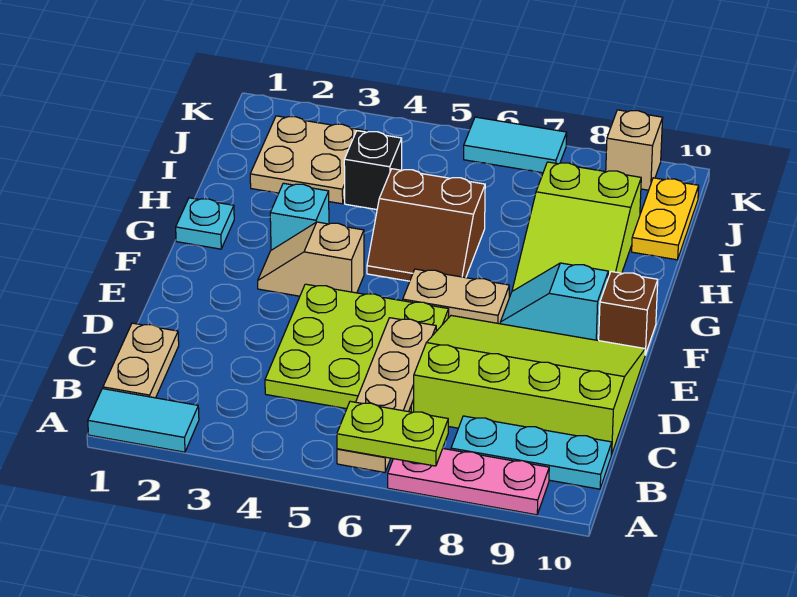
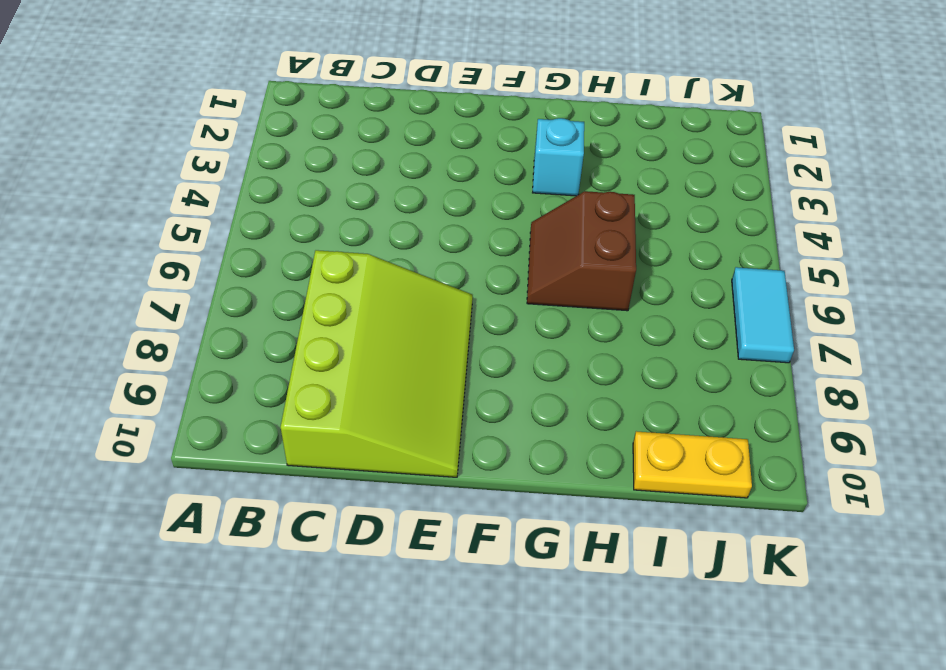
none -> cyan 1x2 tile [88,389,199,452]
none -> pink 1x3 plate [388,449,549,515]
none -> tan 1x2 plate [103,323,179,398]

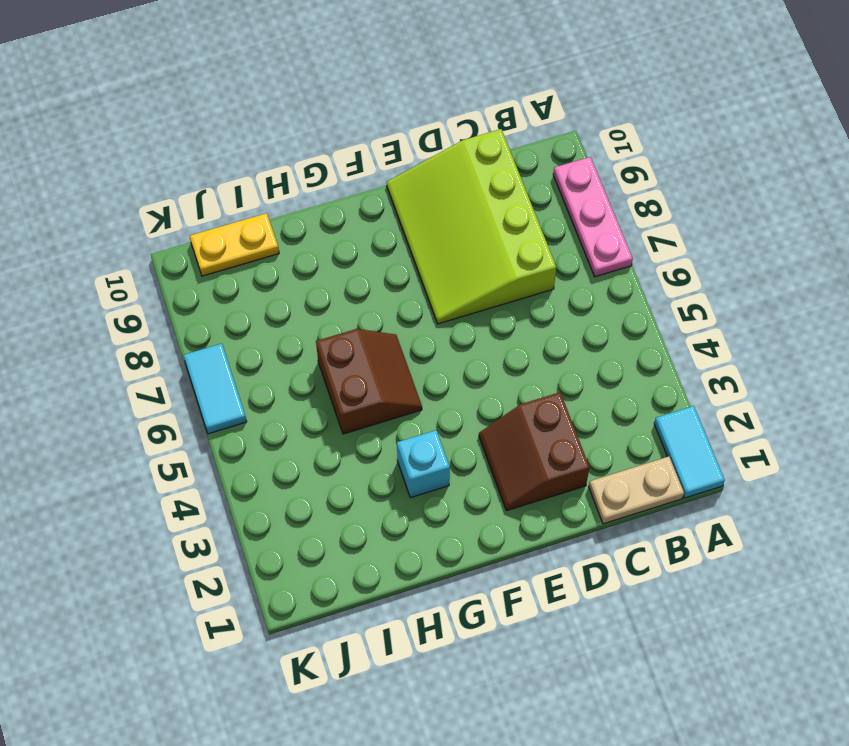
brown 2x2 slope [479,392,590,511] -> none
none -> cyan 1x3 plate [451,416,612,489]
none -> lime 3x3 plate [265,284,449,412]
none -> tan 1x2 slope [258,222,364,296]

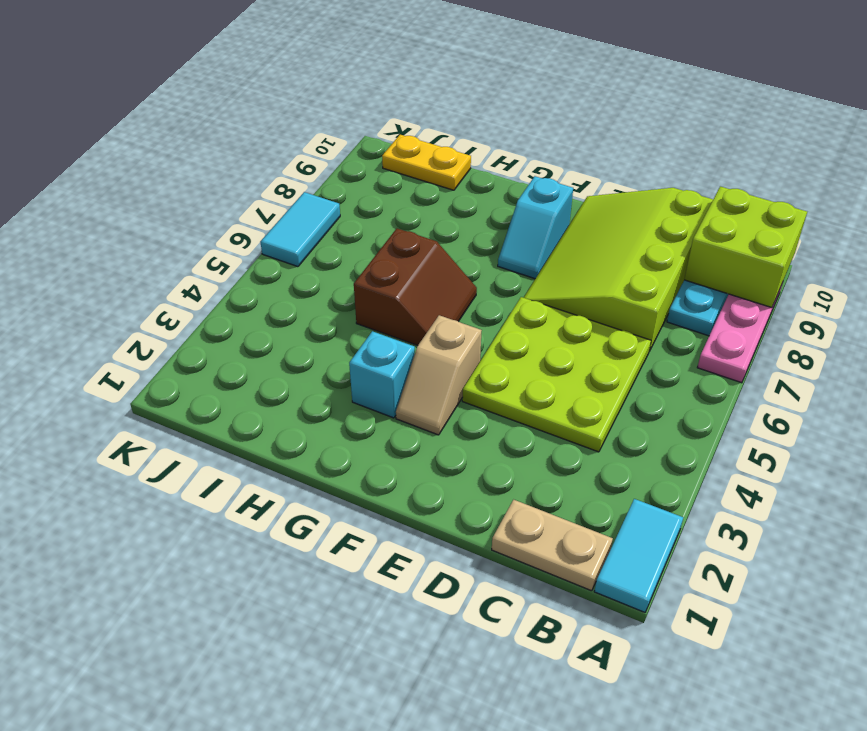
lime 2x2 brick [684,186,807,308] -> none
none -> tan 1x2 plate [403,269,509,324]
none -> brown 1x1 brick [599,272,658,355]
none -> cyan 1x1 plate [176,198,234,249]

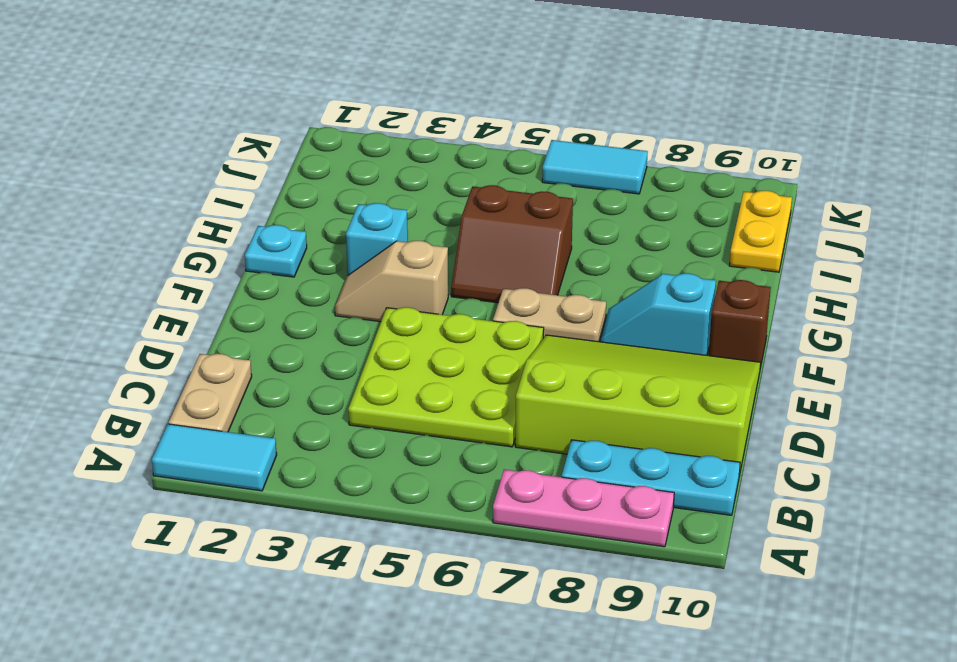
none -> lime 2x3 slope [512,162,641,291]
none -> tan 2x2 plate [250,116,367,204]
none -> black 1x1 brick [344,131,402,210]

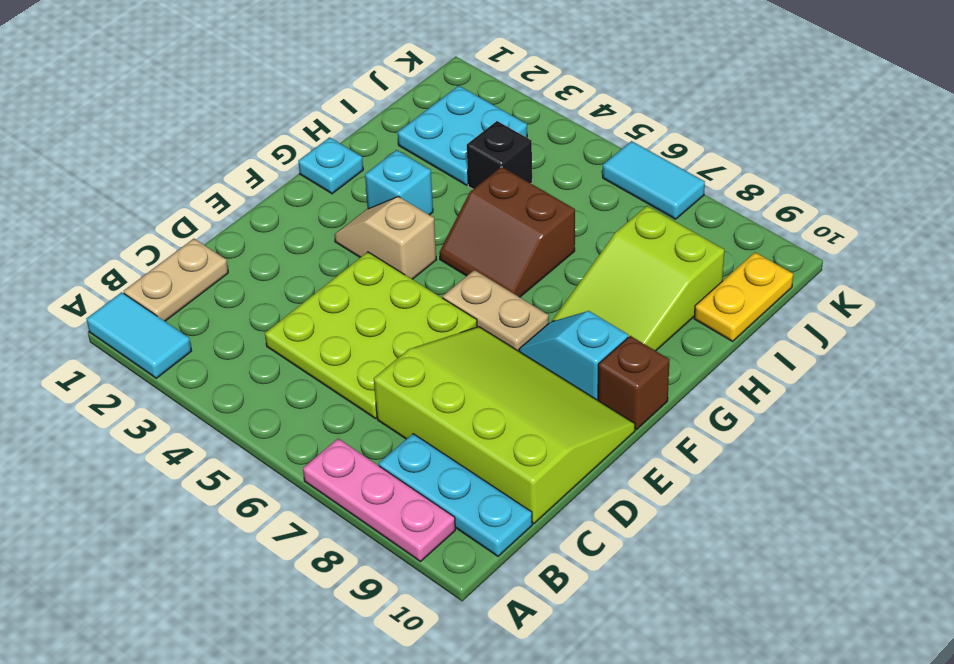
cyan 2x2 plate [398,86,527,185] -> tan 2x2 plate [250,116,367,204]
none -> tan 1x1 brick [606,110,663,190]
none -> tan 1x4 plate [337,318,436,472]
none -> lime 1x2 plate [337,401,448,466]

